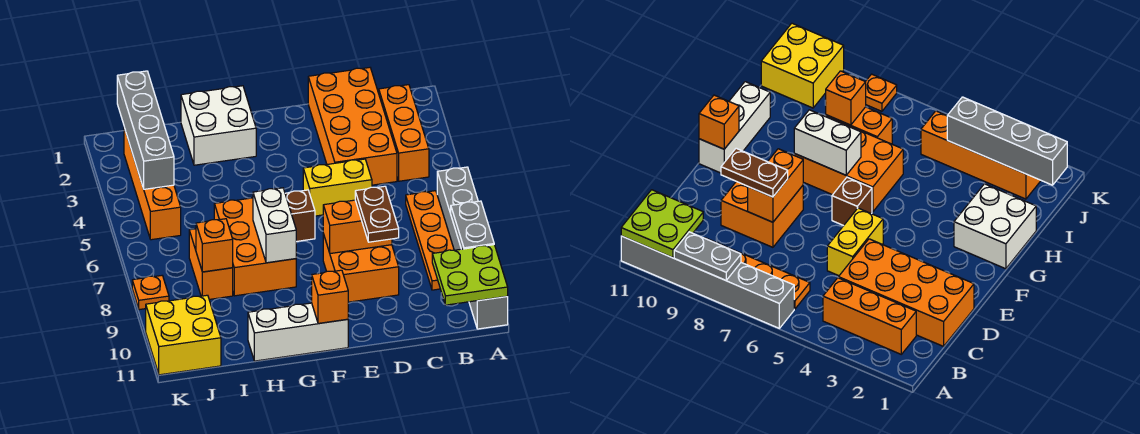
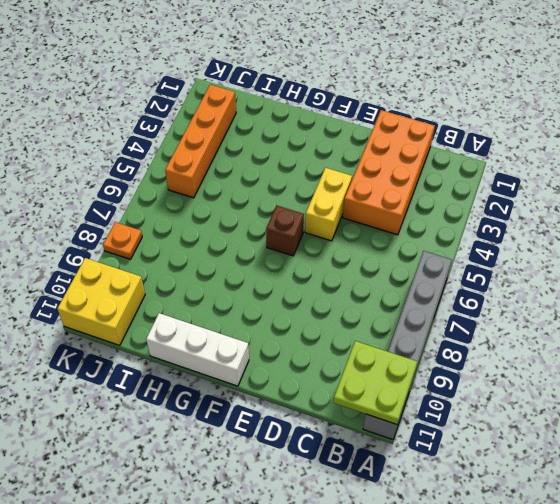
yellow 1x2 brick [305,168,352,241] -> yellow 1x2 brick turned to [303,159,372,216]
none -> orange 1x3 brick [379,85,429,181]
none -> orange 1x4 plate [406,191,454,290]
none -> orange 2x2 brick [323,234,399,302]

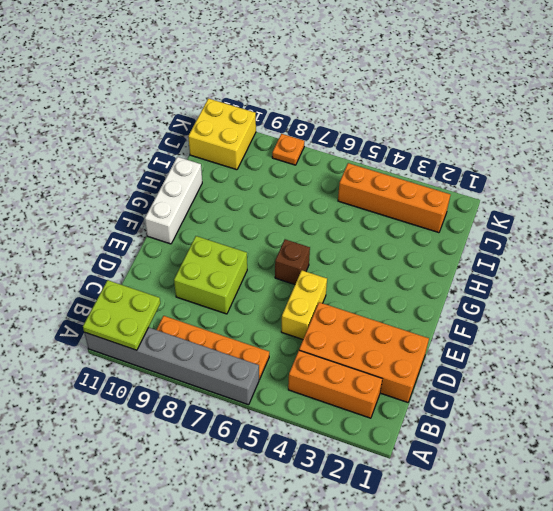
lime 2x2 brick [174,236,247,314] -> orange 2x2 brick [323,234,399,302]
none -> white 2x2 brick [181,86,256,165]
none -> orange 2x3 brick [214,198,296,296]
none -> orange 1x2 brick [189,229,233,299]

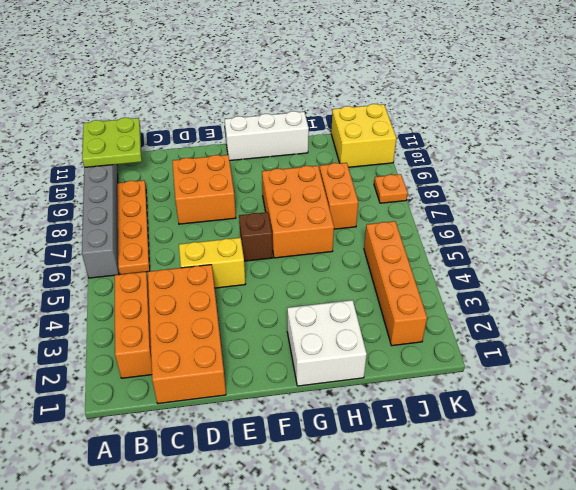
none -> grey 1x2 plate [451,201,494,249]
none -> orange 1x2 brick [323,200,392,254]
none -> orange 1x1 brick [312,270,348,323]

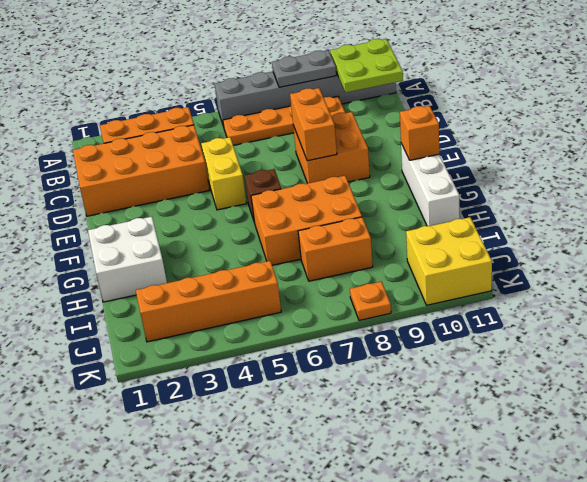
none -> white 1x2 brick [253,188,296,263]
none -> orange 1x1 brick [196,219,233,272]
none -> grey 1x4 brick [117,71,174,189]

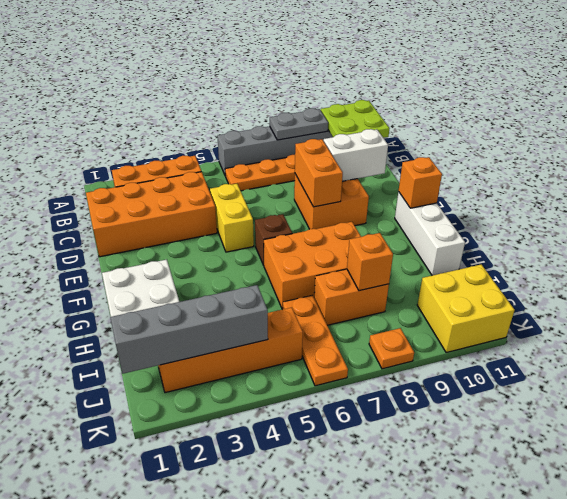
white 1x2 brick [323,129,388,181] -> white 1x2 brick moved to [253,188,296,263]
orange 1x3 plate [283,295,348,386] -> none
none -> brown 1x2 plate [355,186,399,242]

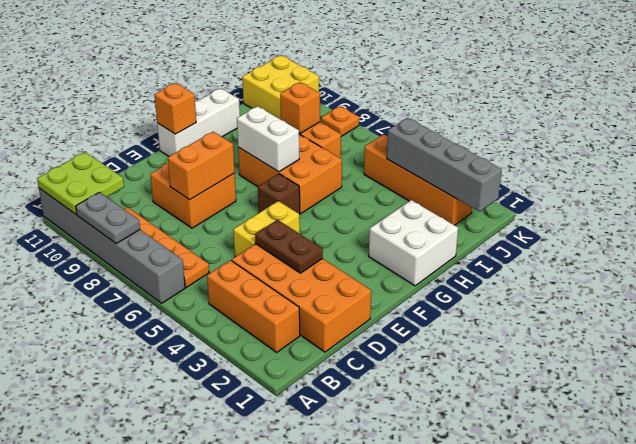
brown 1x2 plate [255,220,323,273] -> brown 1x2 plate moved to [355,186,399,242]

